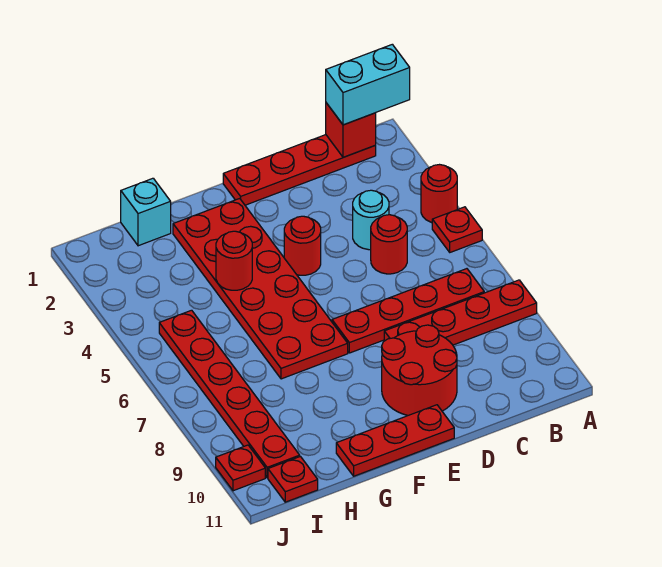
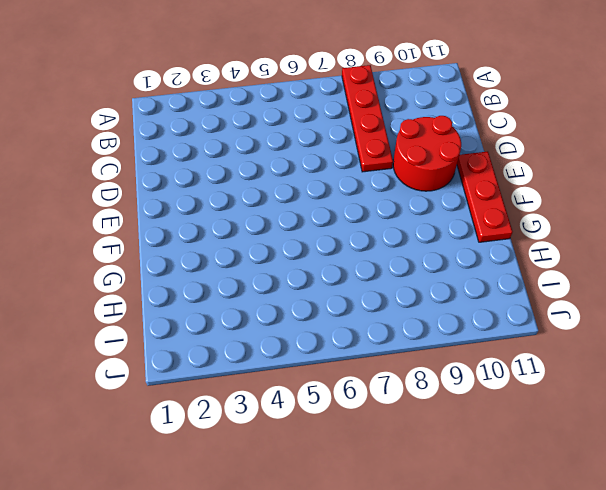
none -> red 1x1 round brick [421,165,457,223]
none -> red 1x1 plate [432,207,482,252]
none -> red 1x4 plate [223,135,376,205]

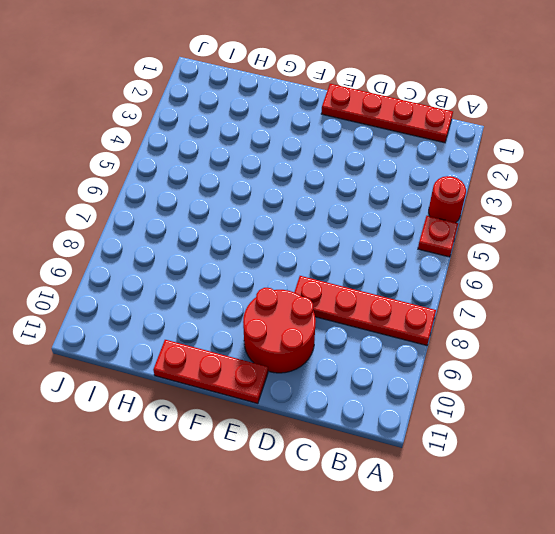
none -> red 1x4 plate [332,269,484,353]
none -> cyan 1x1 round brick [353,190,389,250]
none -> red 1x1 round brick [371,215,407,274]

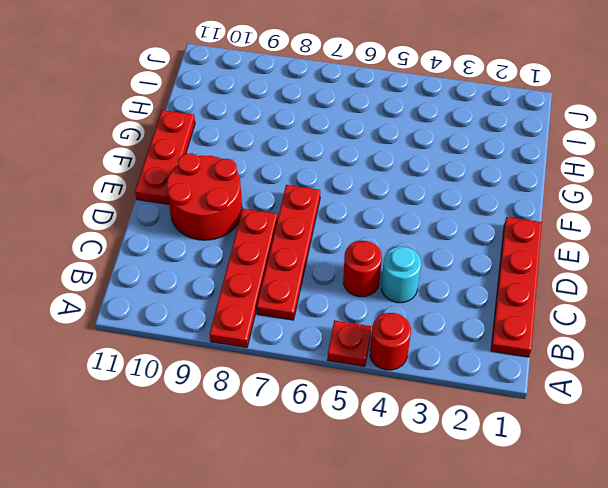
none -> red 1x1 round brick [284,216,321,275]
none -> red 2x6 plate [173,198,348,379]
none -> cyan 1x1 brick [121,178,171,246]

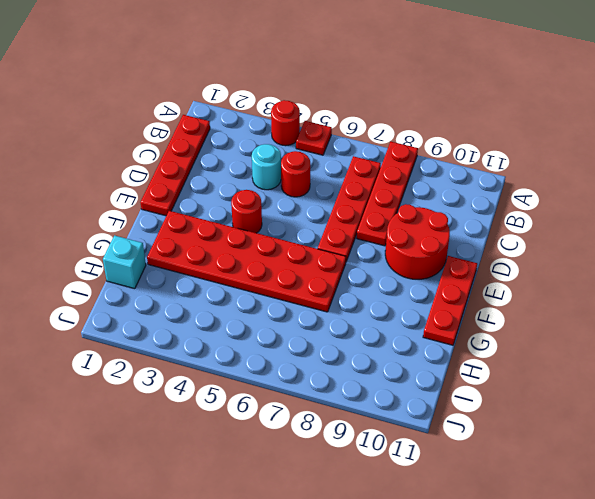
none -> red 1x6 plate [159,310,300,478]
none -> red 1x1 plate [268,456,318,502]
none -> red 1x1 plate [216,445,265,491]

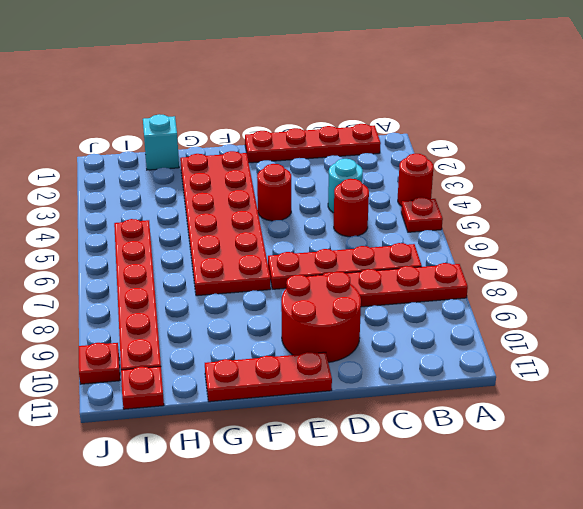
none -> red 1x1 brick [326,103,376,157]
none -> red 1x1 round brick [216,231,252,290]
none -> cyan 1x2 brick [326,44,410,125]

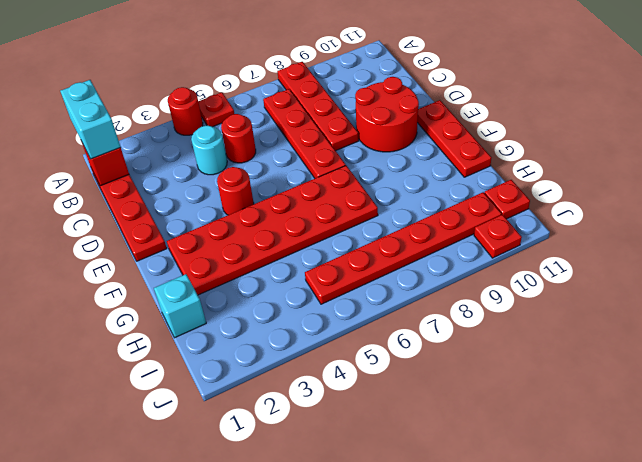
none -> red 1x1 round brick [216,231,252,290]

